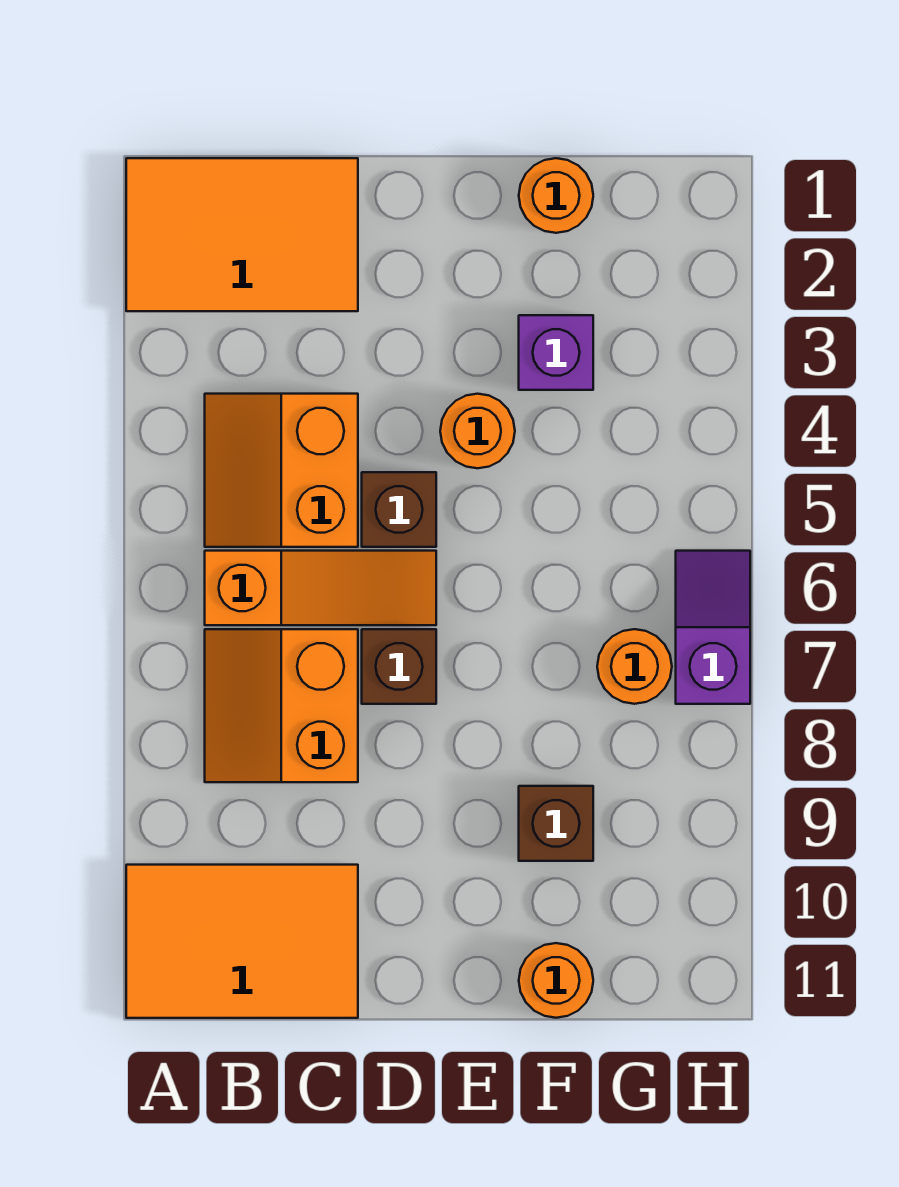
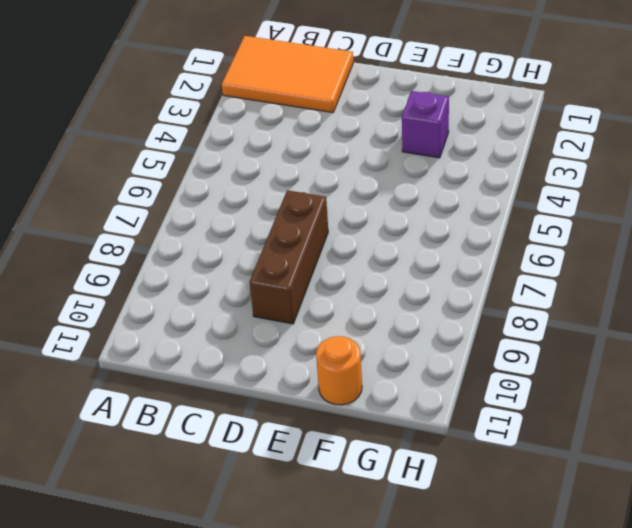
brown 1x3 brick [249,190,328,324] -> brown 1x1 brick [362,629,436,704]
none -> orange 2x3 tile [126,865,358,1018]
none -> orange 2x2 slope [205,394,358,547]
none -> orange 1x3 slope [205,551,436,625]

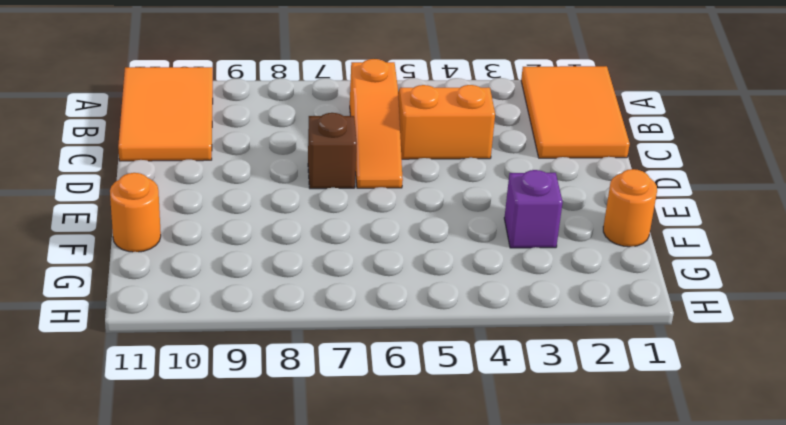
none -> orange 2x2 slope [205,629,358,782]
none -> brown 1x1 brick [362,472,436,547]
none -> orange 1x1 round brick [440,394,515,468]

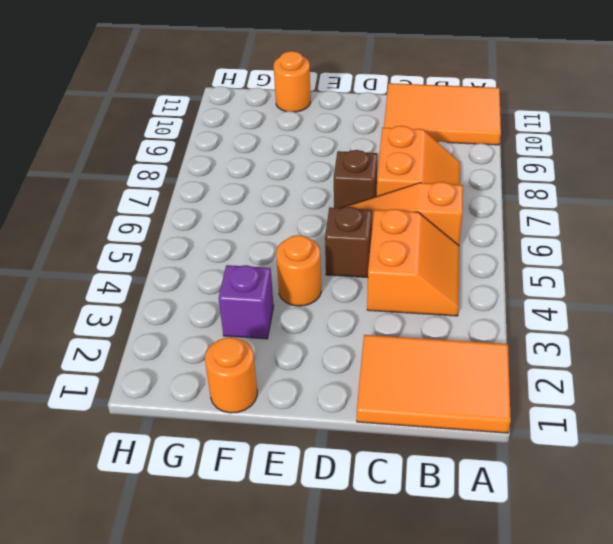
none -> brown 1x1 brick [519,786,593,861]
none -> orange 1x1 round brick [597,629,672,704]
none -> purple 1x2 slope [676,551,750,704]

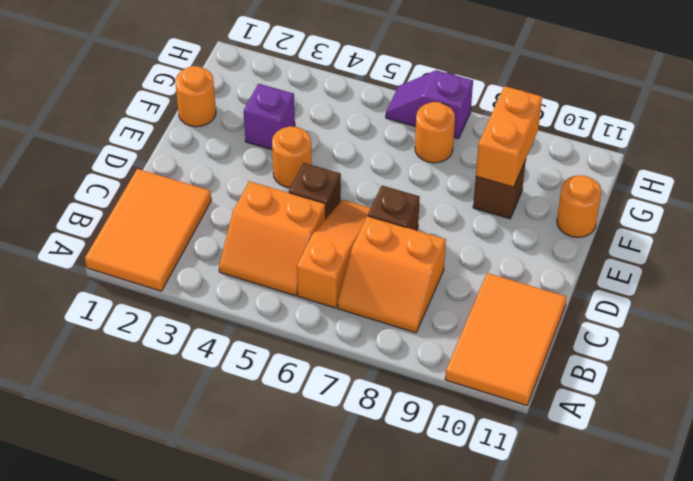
orange 1x2 brick [476,86,542,187] -> none

